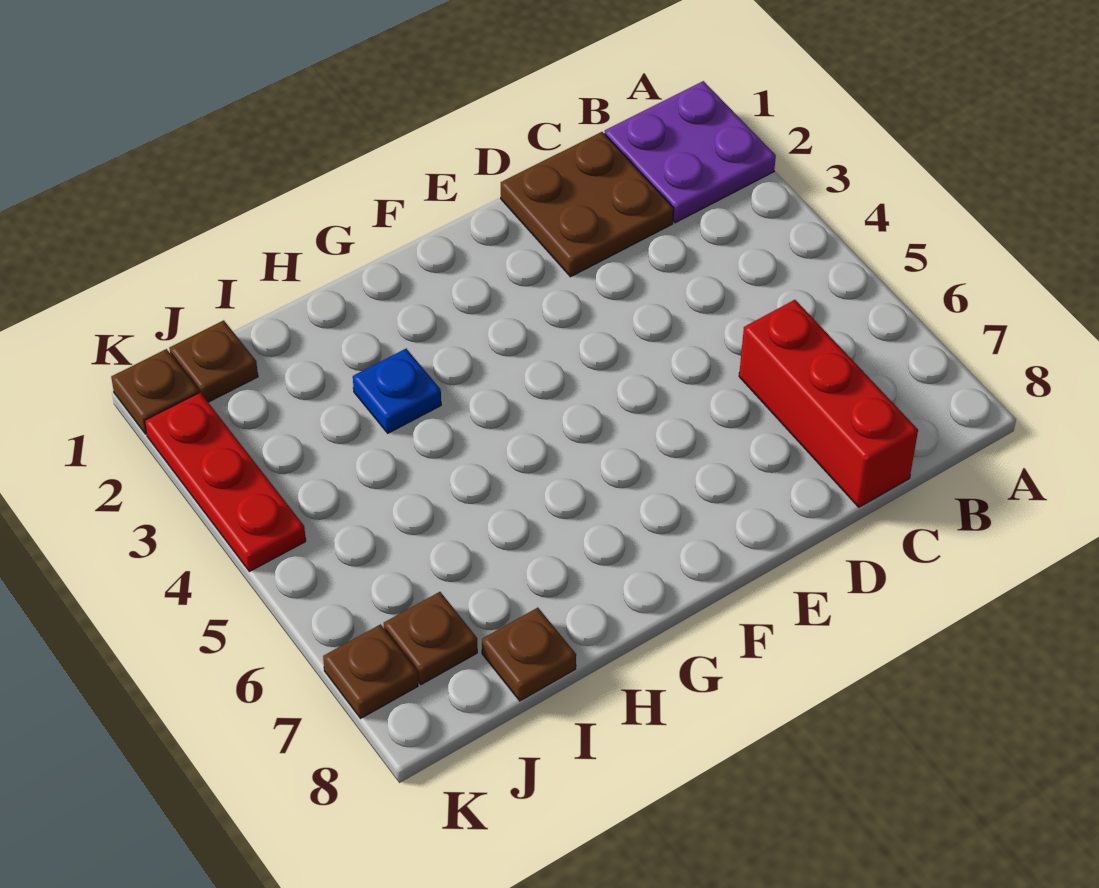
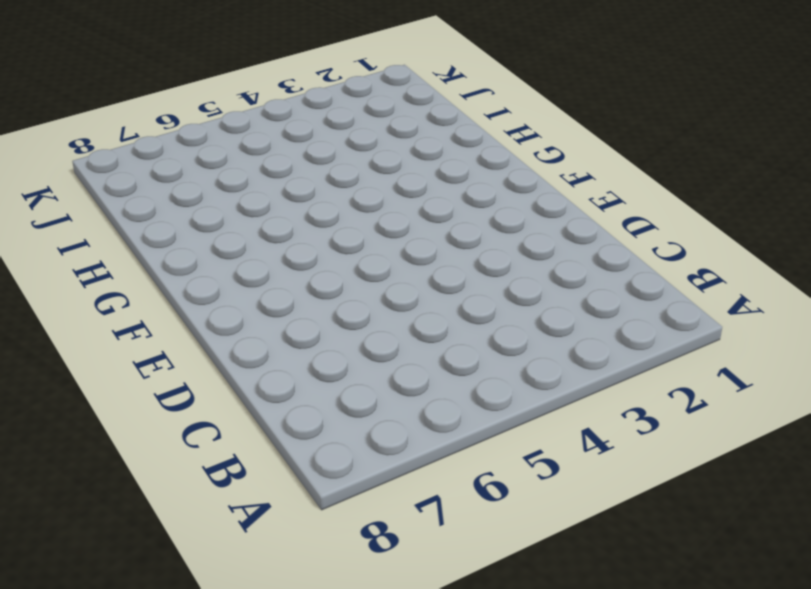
none -> purple 2x2 plate [605,81,776,223]
none -> brown 2x2 plate [501,132,674,277]

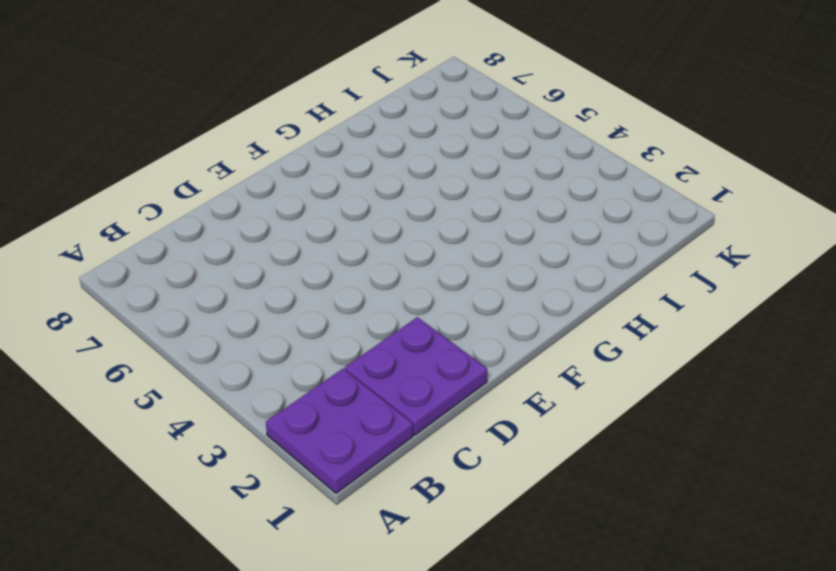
purple 2x2 plate [345,317,487,435] -> brown 2x2 plate [501,132,674,277]
none -> red 1x3 brick [739,300,918,507]
none -> blue 1x1 plate [353,349,441,433]

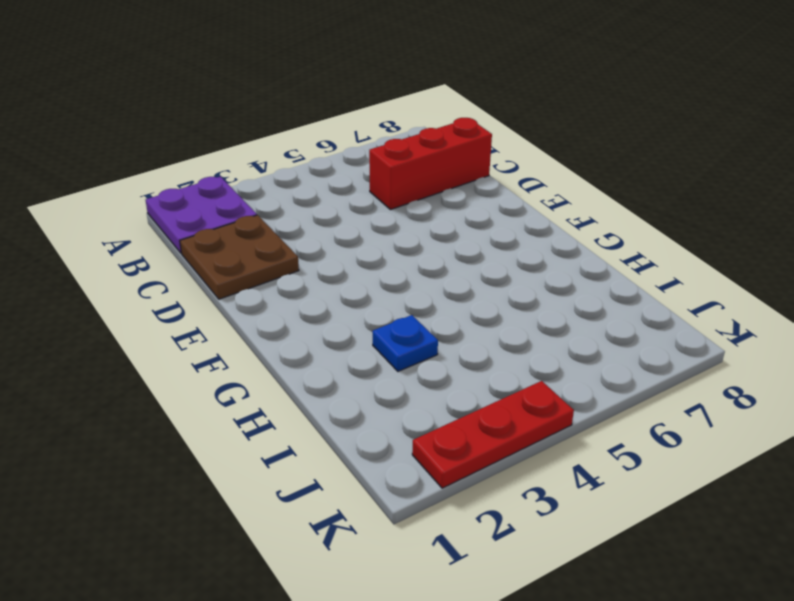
none -> brown 1x1 plate [482,608,576,701]
none -> brown 1x1 plate [169,320,258,402]

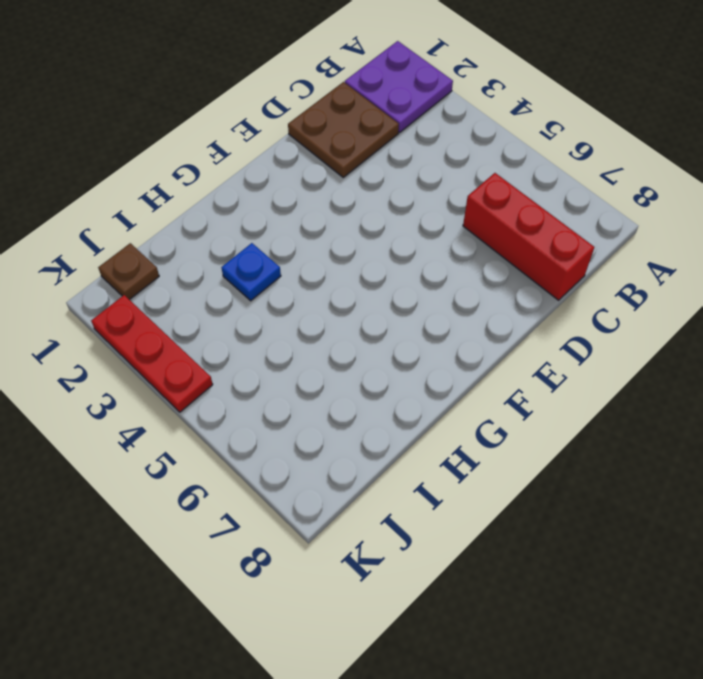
none -> brown 1x1 plate [482,608,576,701]
none -> brown 1x1 plate [384,592,477,685]

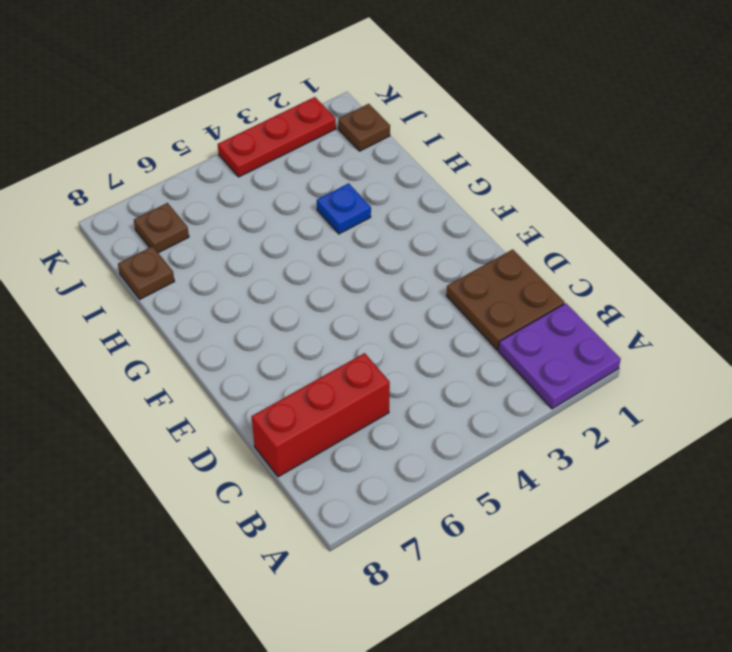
none -> brown 1x1 plate [111,349,199,434]
none -> brown 1x1 plate [323,624,418,718]

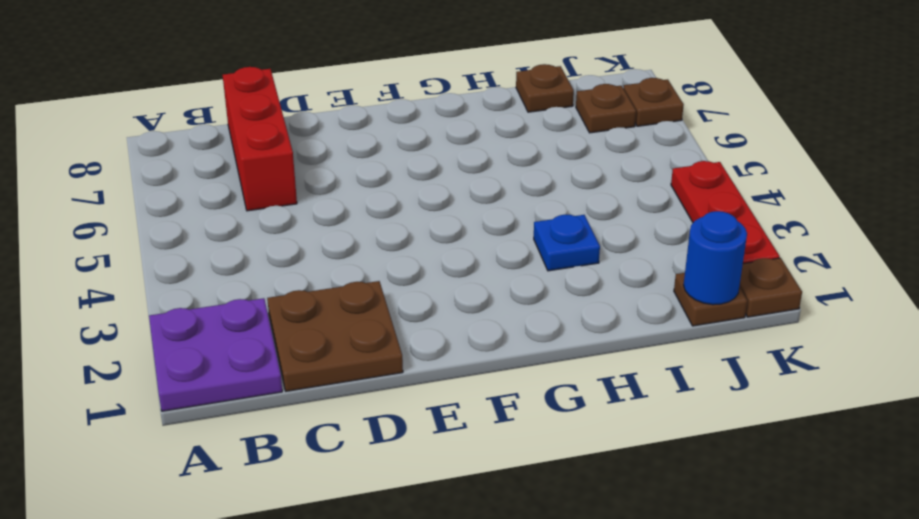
blue 1x1 round brick [684,211,747,305] -> none

